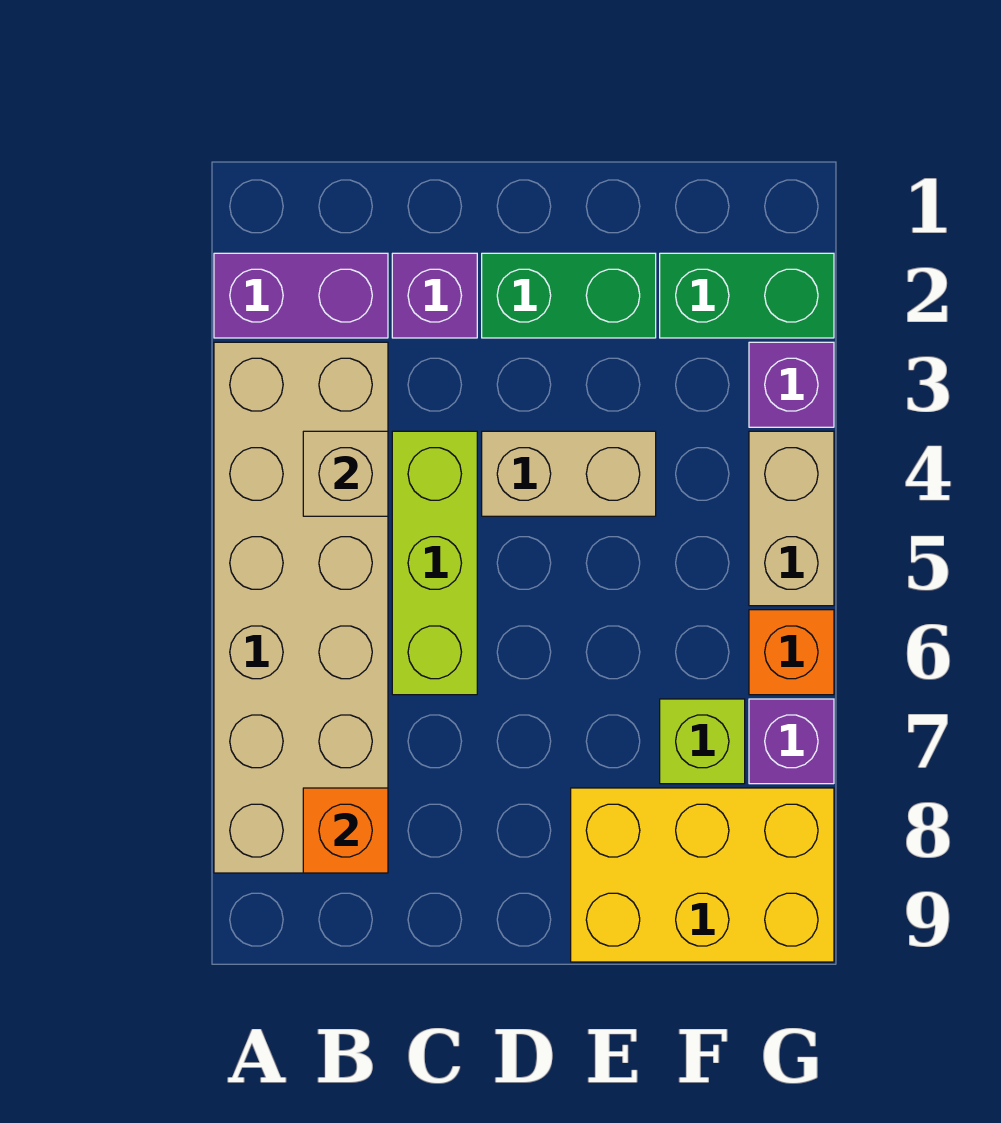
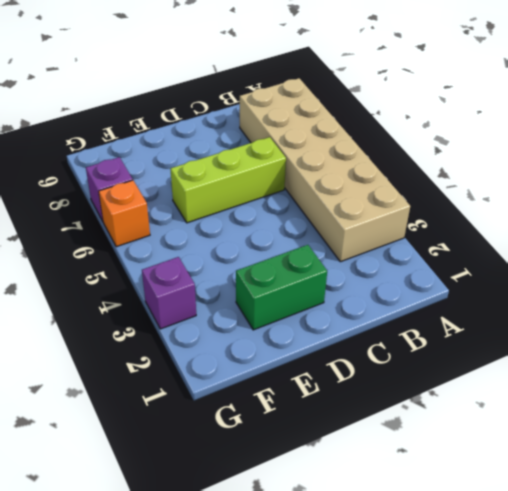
lime 1x3 brick [171,137,286,223] -> lime 1x3 brick turned to [392,431,477,695]
none -> purple 1x2 brick [214,253,388,338]
none -> purple 1x1 brick [392,253,477,338]
none -> tan 1x2 brick [482,431,656,516]

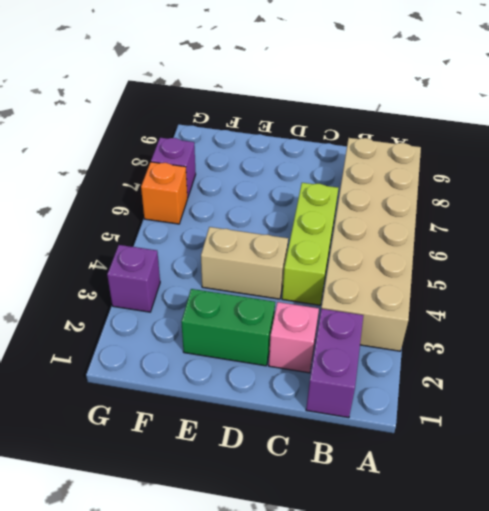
purple 1x2 brick [306,309,363,418] -> purple 1x2 brick turned to [214,253,388,338]
pink 1x1 brick [269,302,319,373] -> purple 1x1 brick [392,253,477,338]
none -> yellow 2x3 brick [571,788,834,962]
none -> green 1x2 brick [660,253,834,338]
none -> lime 1x1 brick [660,699,745,784]

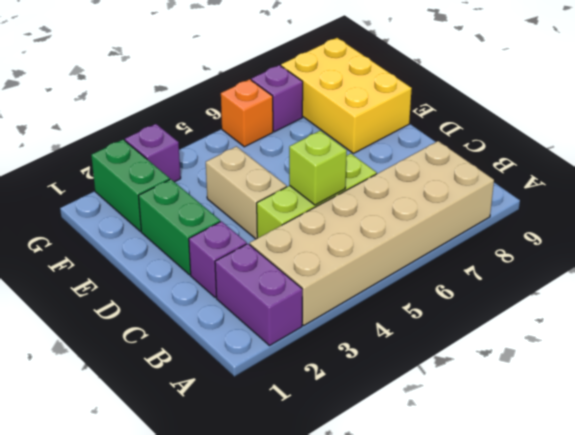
lime 1x1 brick [289,131,347,205] -> lime 1x1 brick moved to [660,699,745,784]
none -> tan 1x2 brick [749,431,834,606]
none -> tan 1x1 brick [303,431,388,516]
none -> orange 1x1 brick [303,788,388,873]

